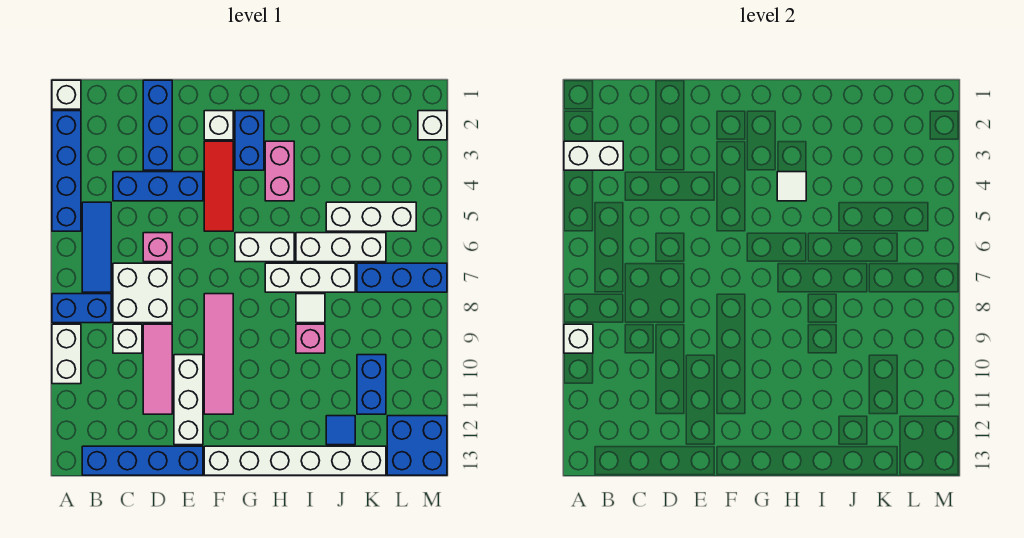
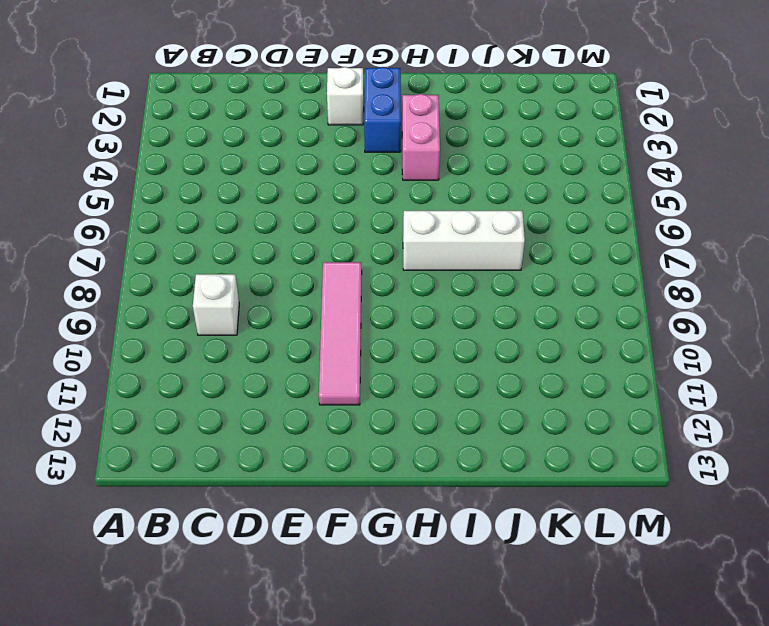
none -> white 1x1 brick [52,80,81,109]
none -> blue 1x4 brick [52,111,81,231]
none -> blue 1x2 brick [52,294,111,323]
none -> white 1x2 brick [52,324,81,384]

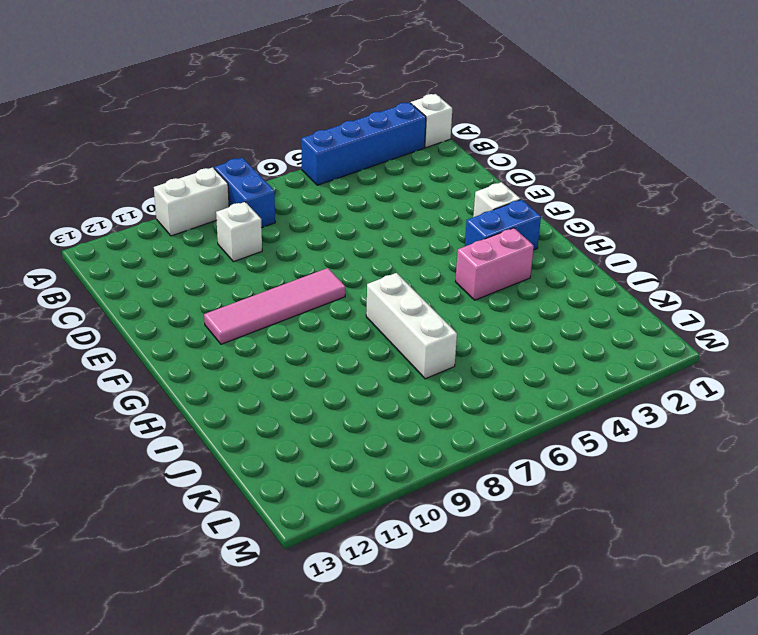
none -> blue 1x3 tile [82,202,111,292]
none -> blue 1x4 brick [82,446,203,475]
none -> blue 1x3 brick [113,172,203,201]
none -> white 2x2 brick [113,263,172,323]

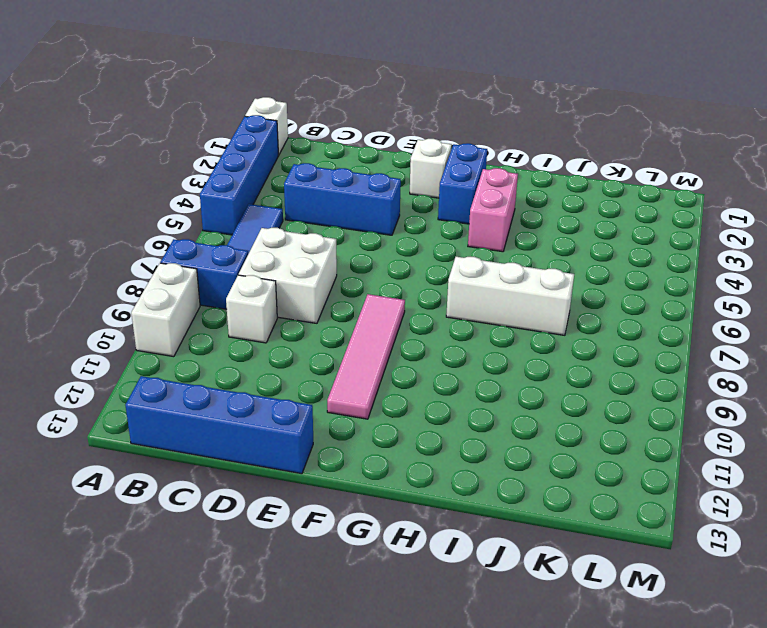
none -> blue 1x3 brick [143,80,172,170]
none -> pink 1x1 brick [143,233,172,262]
none -> pink 1x3 tile [143,324,172,414]
none -> white 1x3 brick [174,355,203,445]

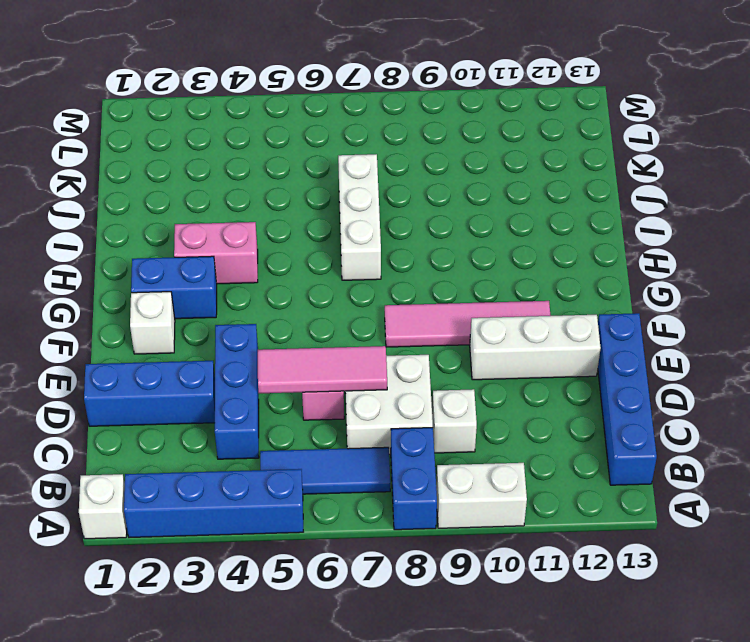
pink 1x3 tile [258,346,387,393] -> pink 1x3 tile moved to [143,324,172,414]
none -> red 1x3 tile [204,141,233,231]
none -> white 1x6 brick [204,446,386,475]
none -> white 1x2 brick [235,233,294,262]
none -> white 1x3 brick [296,233,386,262]

